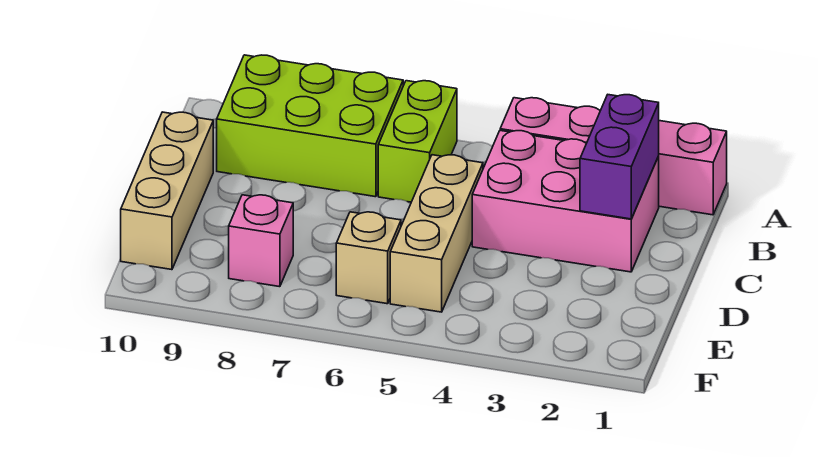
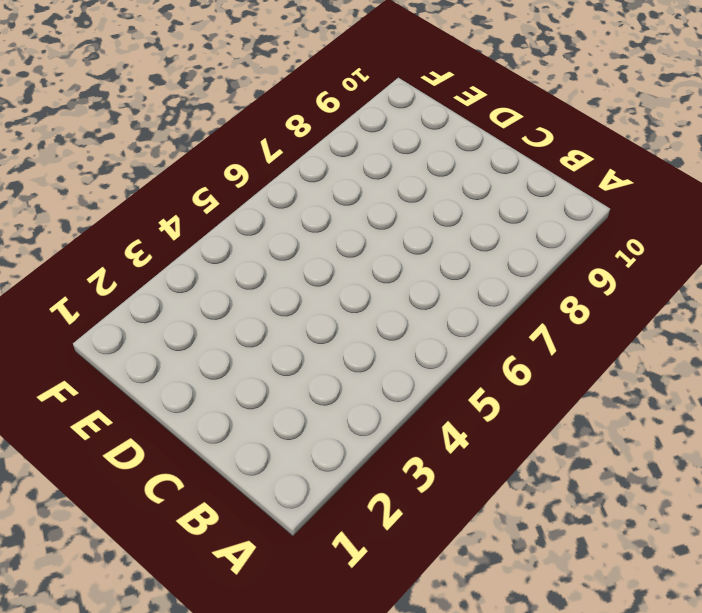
none -> pink 1x4 brick [500,98,727,215]
none -> lime 1x2 brick [378,81,457,202]

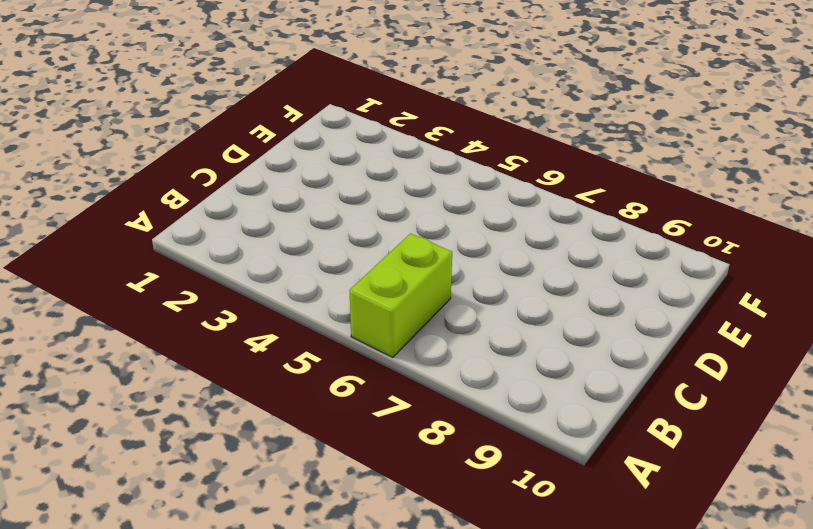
none -> pink 1x4 brick [500,98,727,215]
none -> lime 2x3 brick [217,55,403,197]

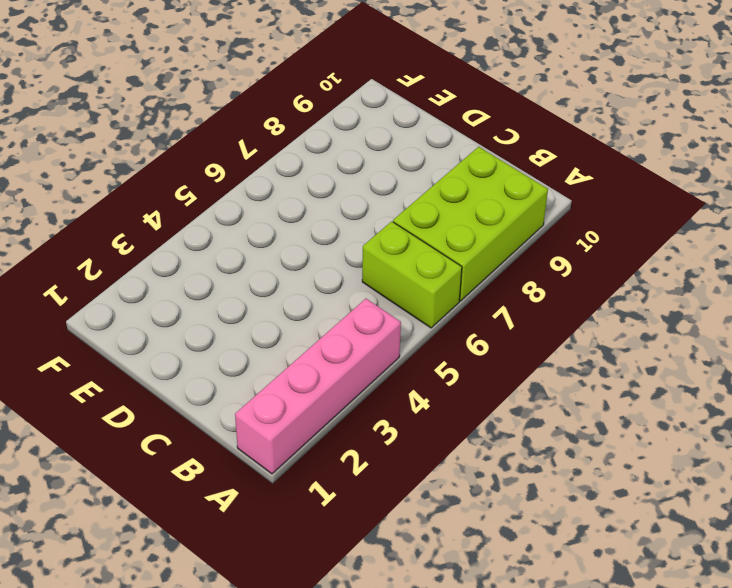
none -> pink 2x3 brick [472,131,659,272]
none -> tan 1x3 brick [390,155,483,312]

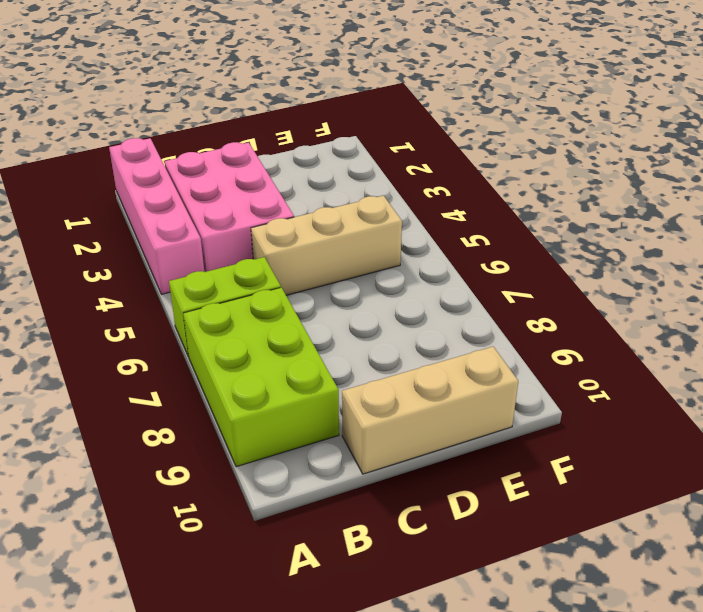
none -> tan 1x1 brick [336,212,401,304]
none -> pink 1x1 brick [229,195,293,287]

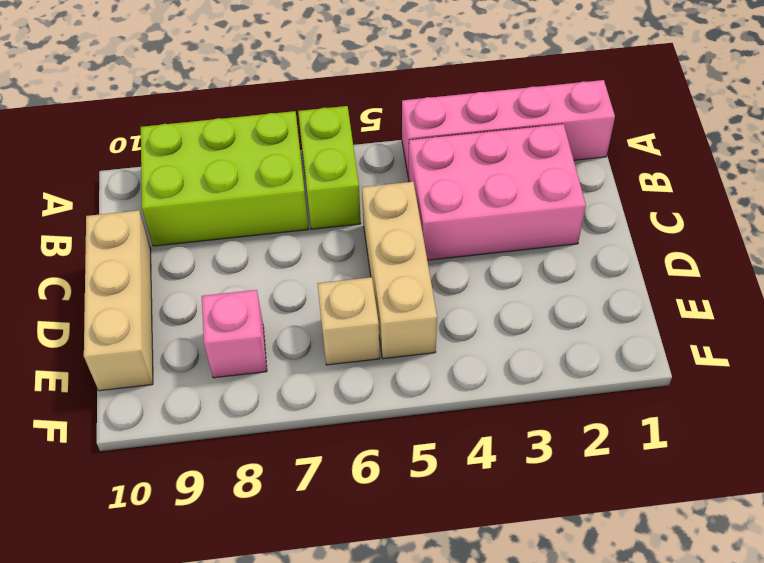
none -> purple 1x2 brick [580,95,659,219]

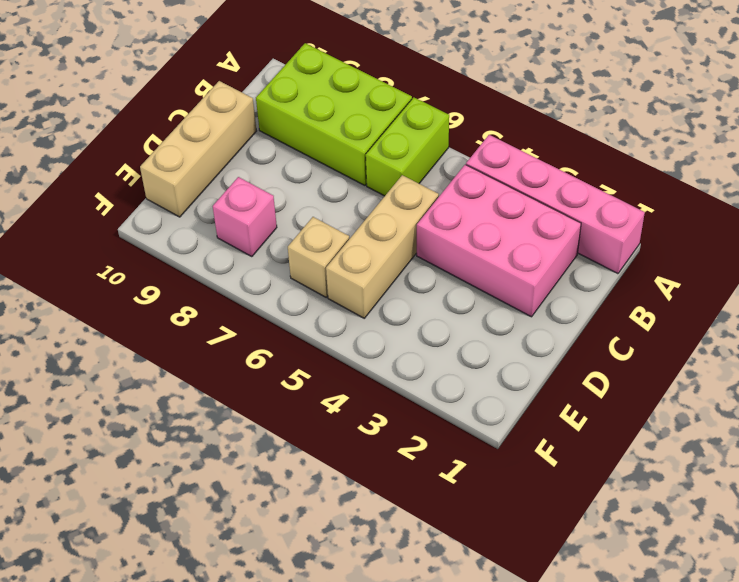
none -> purple 1x2 brick [580,95,659,219]

